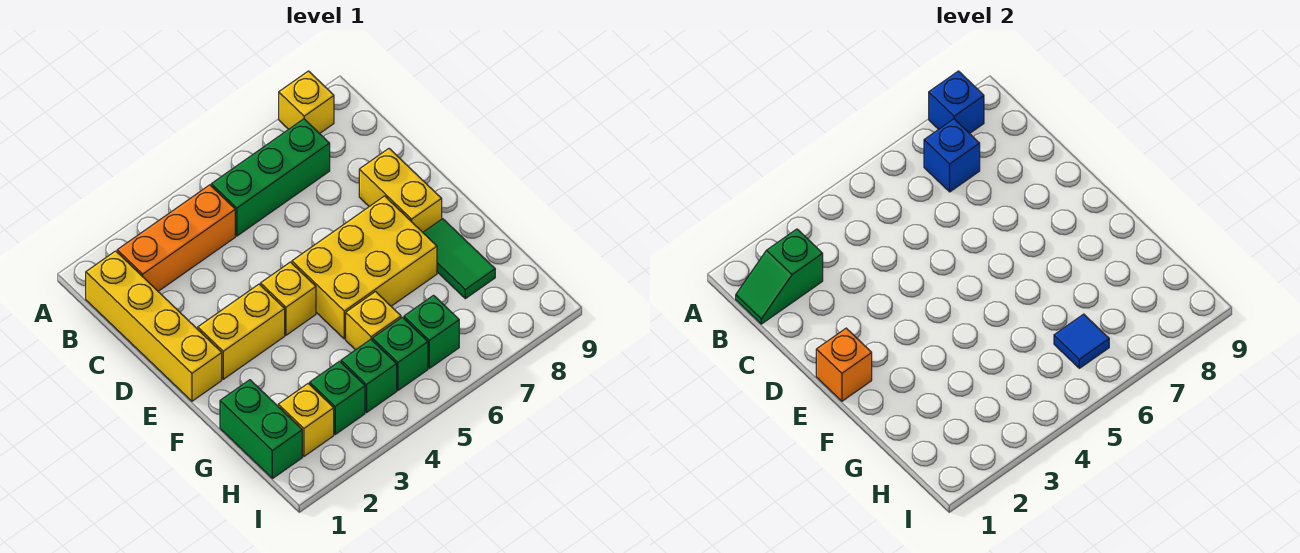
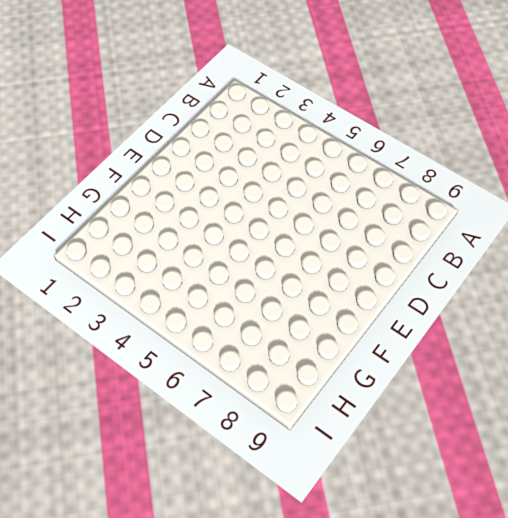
none -> yellow 1x1 brick [279,71,334,134]
none -> yellow 1x4 brick [86,251,222,401]
none -> orange 1x3 brick [117,185,235,291]

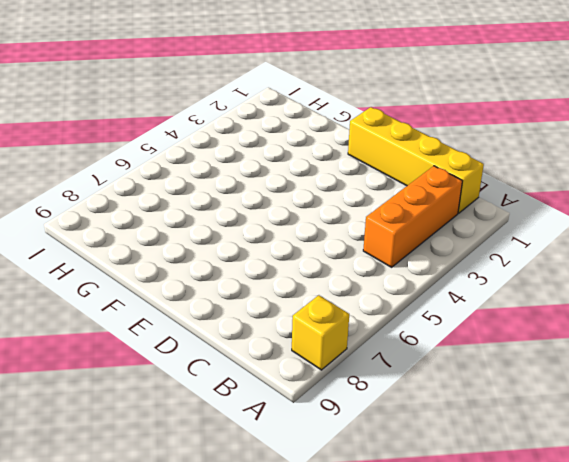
none -> green 1x3 brick [211,119,330,236]
none -> yellow 1x2 brick [359,149,442,232]
none -> yellow 1x2 brick [198,284,285,379]

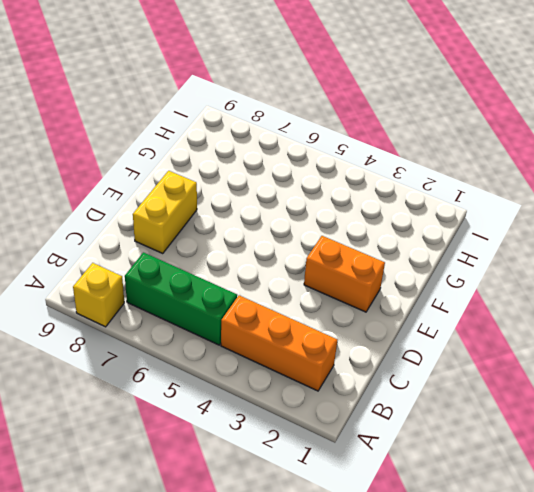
orange 1x2 brick [304,236,385,312] -> yellow 1x2 brick [198,284,285,379]
none -> yellow 1x4 brick [86,251,222,401]
none -> yellow 1x1 brick [261,262,316,335]
none -> yellow 2x3 brick [292,196,437,339]

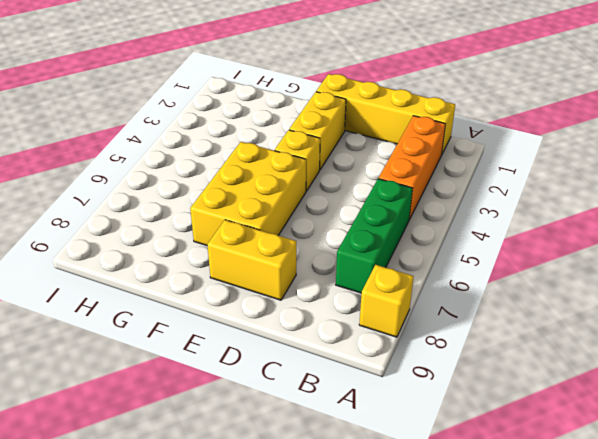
none -> green 1x2 tile [423,219,495,299]
none -> green 1x2 brick [220,380,302,479]
none -> yellow 1x1 brick [346,292,401,350]

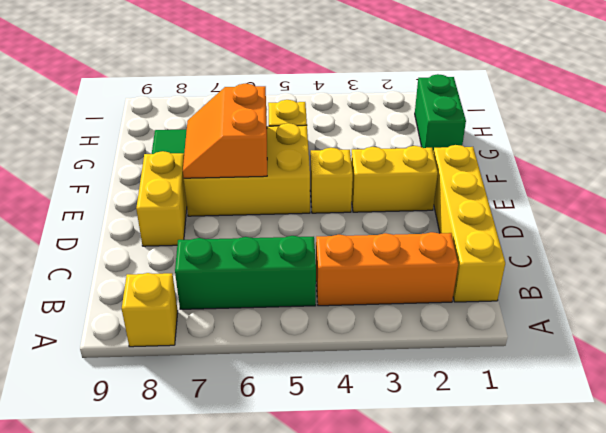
orange 2x2 slope [183,84,267,178] -> none
none -> yellow 1x1 brick [278,384,334,456]
none -> green 1x1 brick [310,361,365,434]
none -> green 1x1 brick [341,339,397,412]

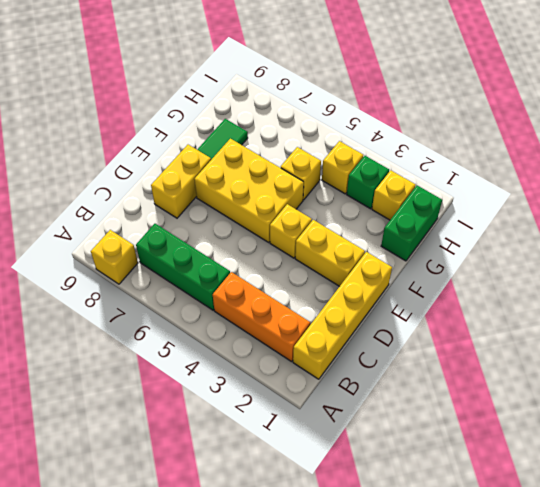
yellow 1x1 brick [322,141,363,194] -> green 1x1 brick [341,339,397,412]
none -> green 1x1 brick [372,317,428,390]
none -> green 1x1 brick [404,295,459,368]
none -> blue 1x1 brick [929,71,984,134]

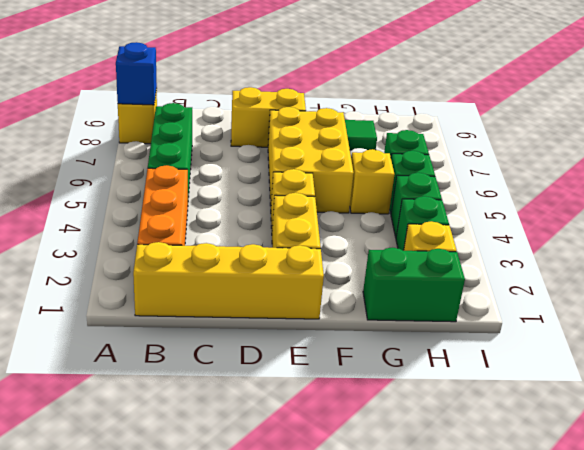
none -> green 1x2 slope [736,229,823,324]
none -> blue 1x1 brick [924,119,980,192]
none -> orange 1x1 brick [816,328,872,401]

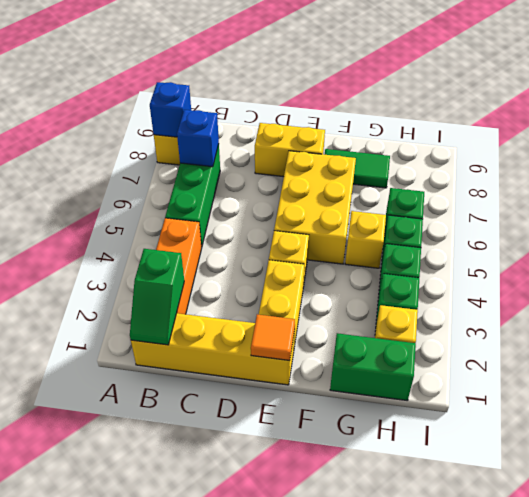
orange 1x1 tile [251,314,295,361] -> orange 1x1 brick [816,328,872,401]
none -> blue 1x1 tile [1054,314,1109,368]

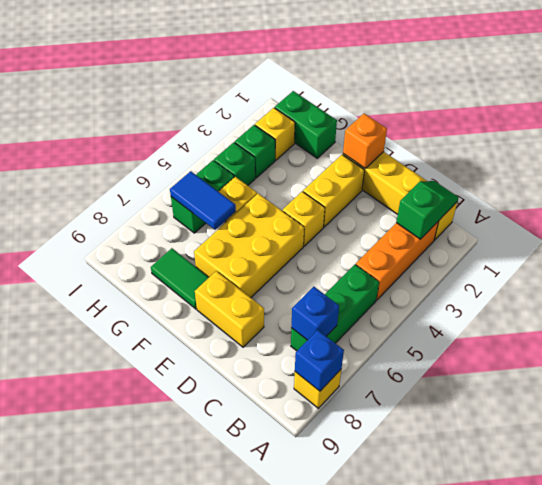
blue 1x2 tile [170,171,236,230] -> blue 1x1 tile [1054,314,1109,368]

